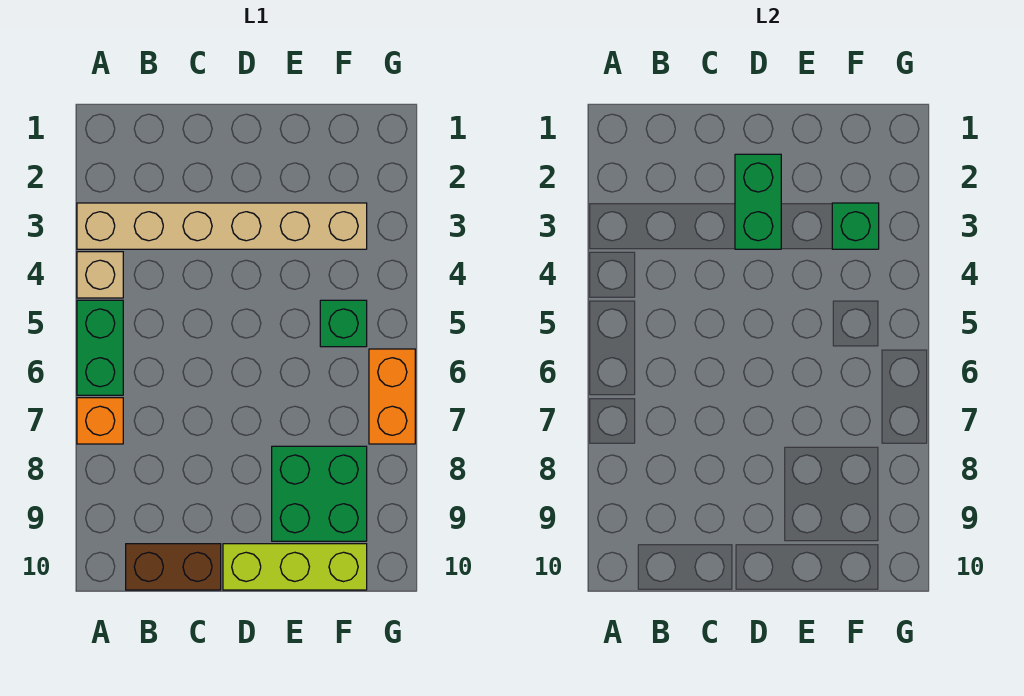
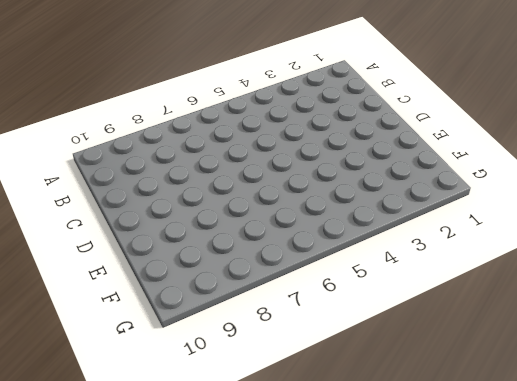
none -> tan 1x6 brick [77,203,367,249]
none -> tan 1x1 brick [77,252,123,298]

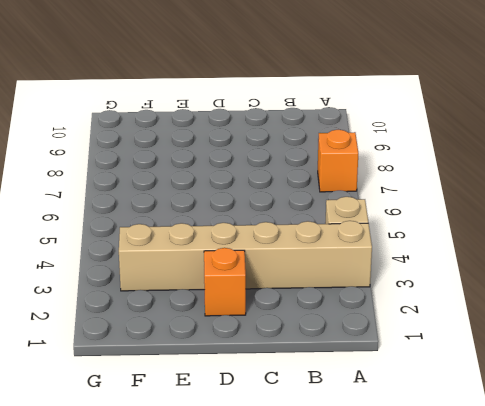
orange 1x1 brick [204,248,246,316] -> none
none -> green 1x2 brick [77,300,123,395]
none -> brown 1x2 brick [126,544,221,590]

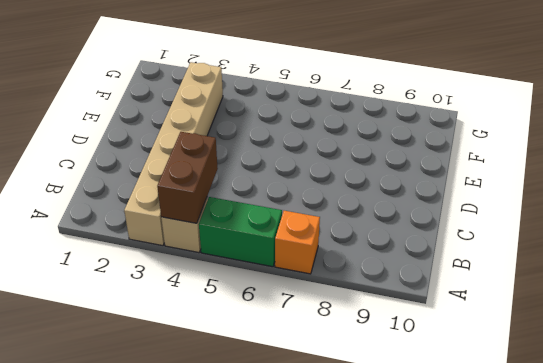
brown 1x2 brick [157,132,218,223] -> brown 1x2 brick moved to [126,544,221,590]
none -> lime 1x3 brick [223,544,367,590]
none -> green 2x2 brick [272,446,367,541]

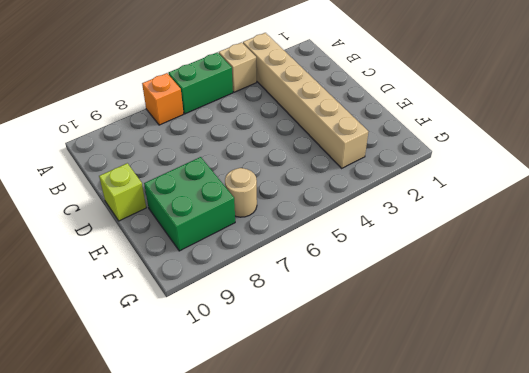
lime 1x1 brick [99,163,146,221] -> lime 1x3 brick [223,544,367,590]
tan 1x1 round brick [225,168,257,217] -> none
none -> brown 1x2 brick [126,544,221,590]
none -> green 1x1 brick [320,300,367,347]

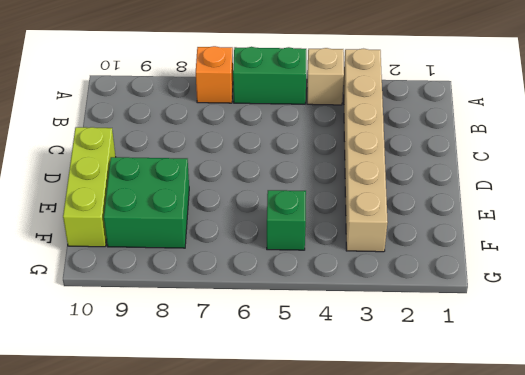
none -> brown 1x2 brick [126,544,221,590]
none -> orange 1x2 brick [369,349,415,444]

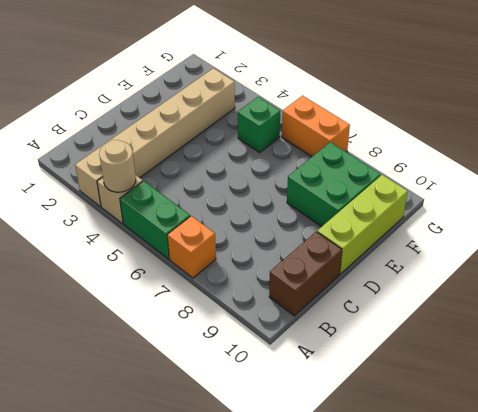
tan 1x1 round brick [99,140,136,192] -> none
none -> green 1x2 brick [735,154,781,249]
none -> green 1x1 brick [832,203,879,249]

